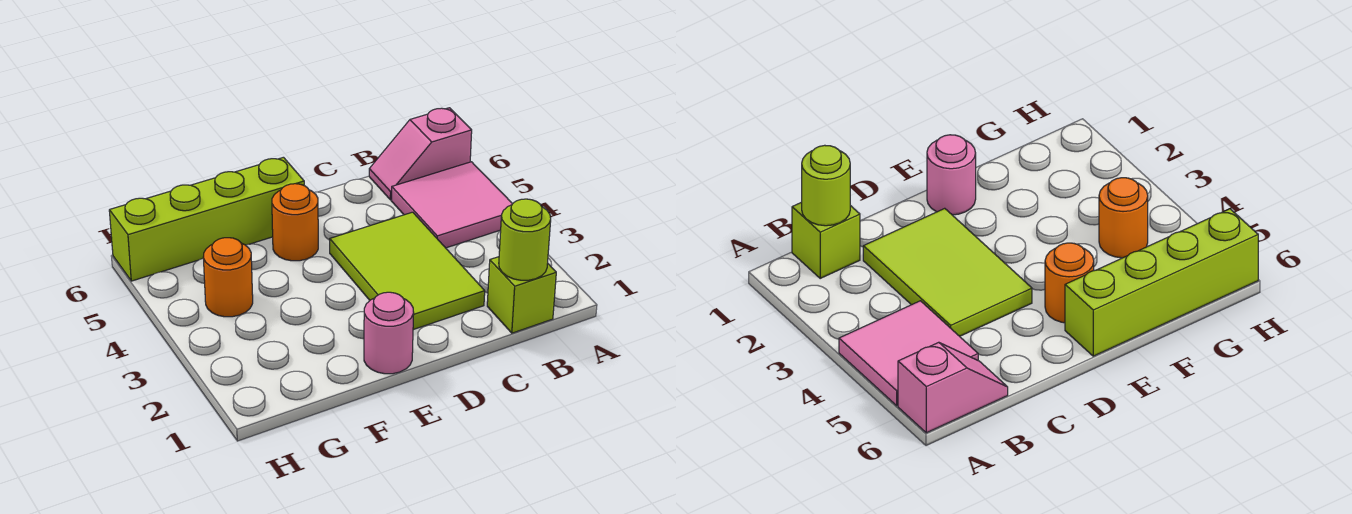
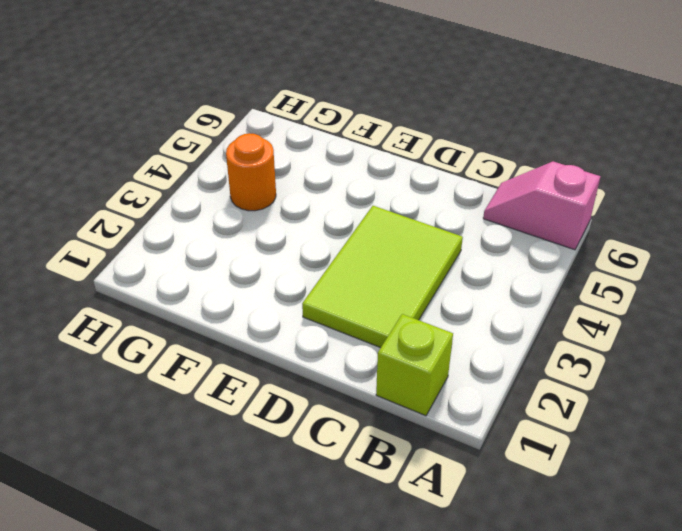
none -> pink 2x2 tile [392,162,512,248]
none -> pink 1x1 round brick [364,292,414,374]

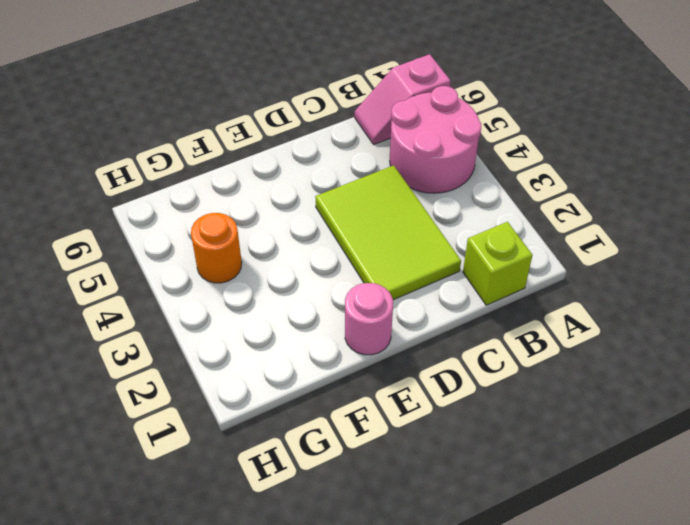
pink 2x2 round brick [390,86,481,193] -> pink 2x2 tile [392,162,512,248]
none -> orange 1x1 round brick [272,184,318,261]
none -> lime 1x4 brick [109,157,304,281]

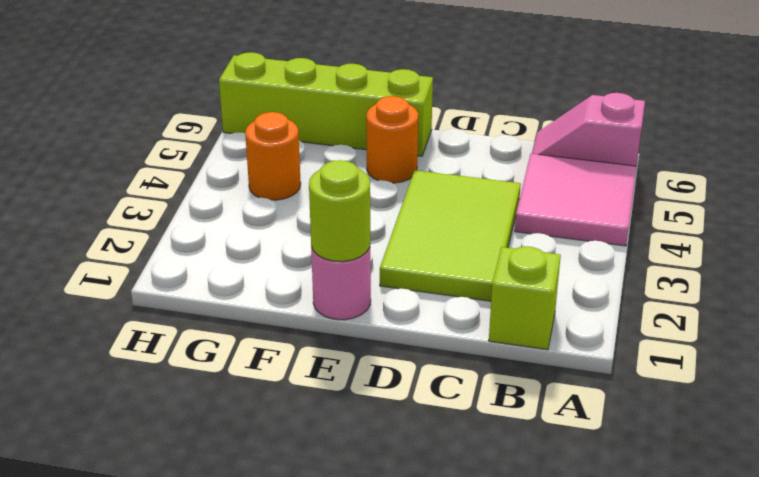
lime 1x1 round brick [309,160,370,262] -> lime 1x1 round brick moved to [499,199,551,280]

